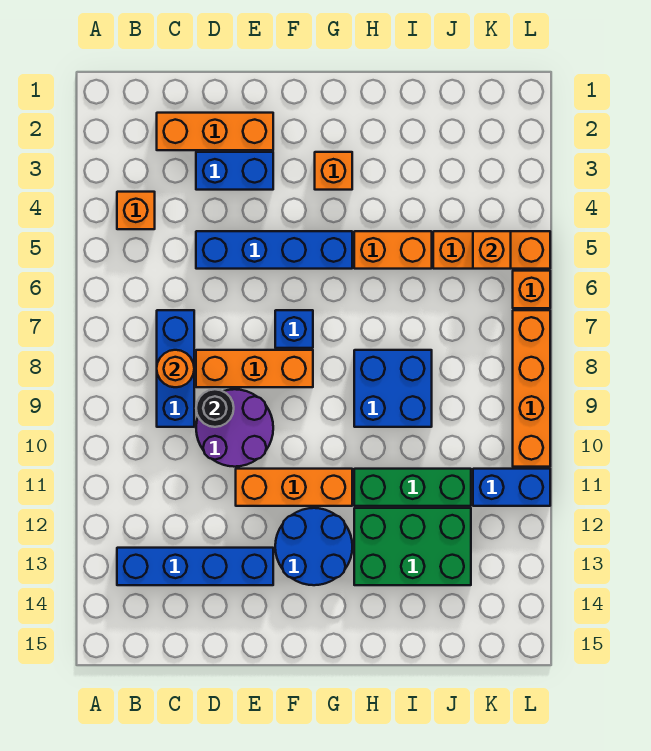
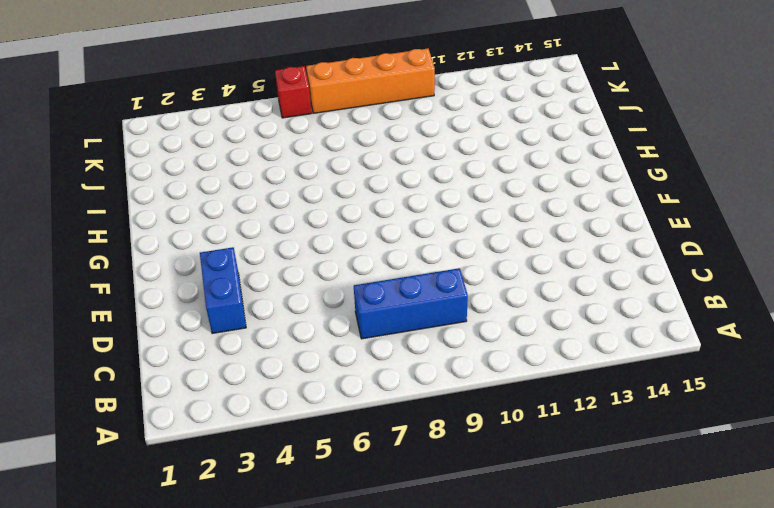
red 1x1 brick [275,66,312,118] -> orange 1x1 brick [513,271,550,308]
none -> orange 1x1 brick [117,192,155,229]
none -> blue 1x4 brick [117,548,273,585]
none -> orange 1x3 brick [157,113,273,150]

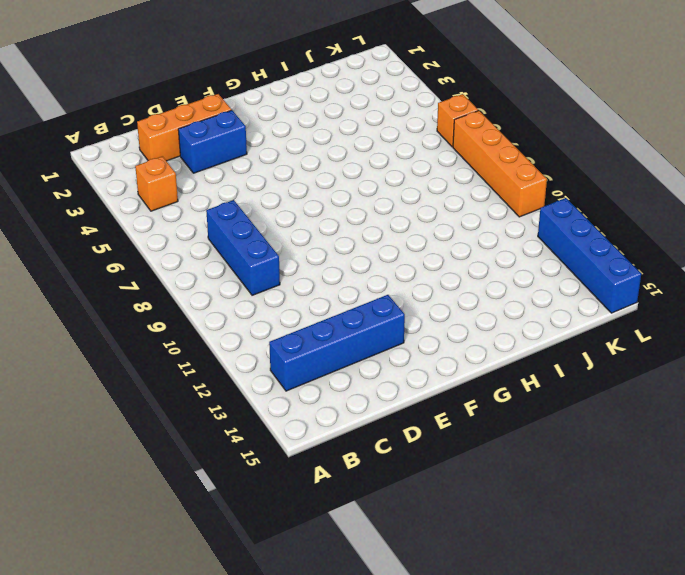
blue 1x4 brick [538,198,641,313] -> blue 1x4 brick turned to [196,231,352,269]
none -> orange 1x3 brick [196,350,313,387]
none -> purple 2x2 round brick [196,389,273,467]
none -> orange 1x3 brick [236,469,352,506]

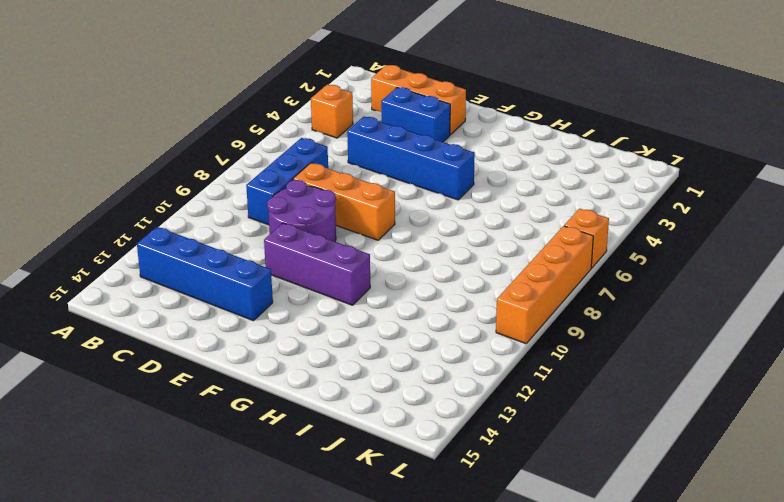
purple 1x3 brick [264,223,370,305] -> orange 1x3 brick [236,469,352,506]
none -> blue 1x1 brick [275,310,313,348]
none -> blue 2x2 round brick [275,508,352,585]
none -> orange 1x1 brick [315,152,352,190]

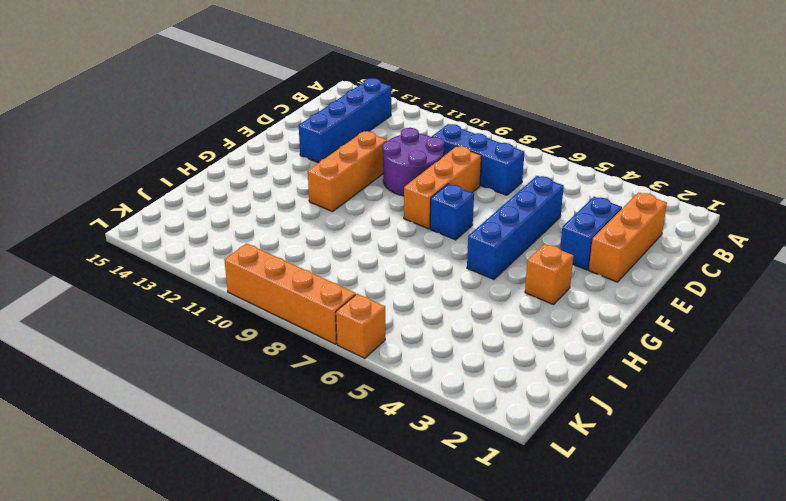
none -> orange 1x1 brick [117,192,155,229]
none -> blue 2x2 round brick [275,508,352,585]
none -> orange 1x2 brick [354,231,432,269]

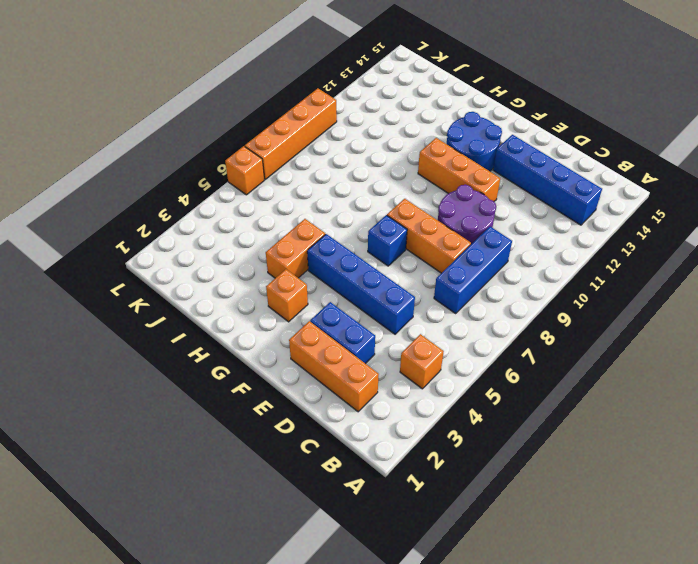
orange 1x2 brick [266,219,325,278] -> orange 1x2 brick turned to [354,231,432,269]
none -> blue 2x2 brick [354,350,432,427]
none -> green 1x3 brick [354,469,471,506]
none -> green 2x3 brick [354,508,471,585]

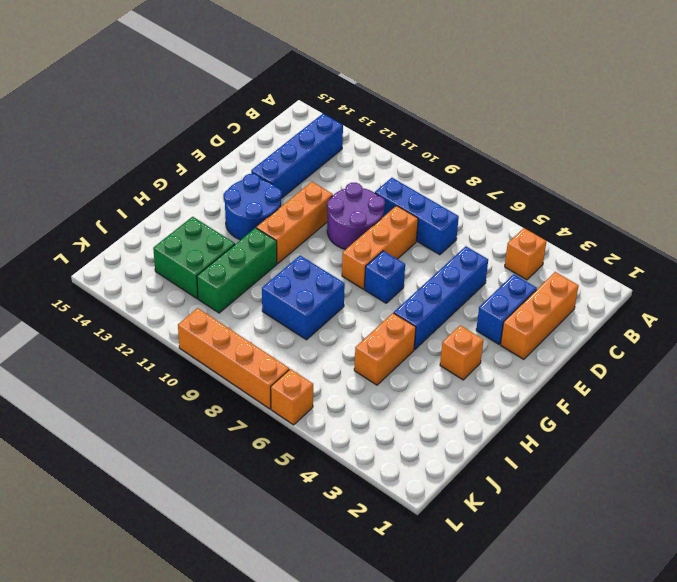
green 2x2 brick [153,217,235,299] -> green 2x3 brick [354,508,471,585]
none -> orange 1x3 brick [433,231,550,269]
none -> blue 1x2 brick [473,469,550,506]
none -> orange 1x1 round brick [157,350,194,387]

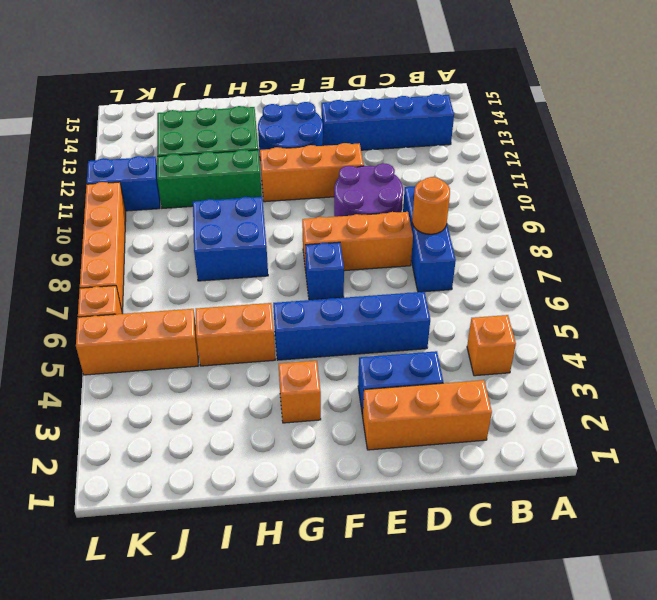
none -> black 1x1 round brick [196,389,234,427]
none -> orange 1x1 brick [473,231,511,269]

